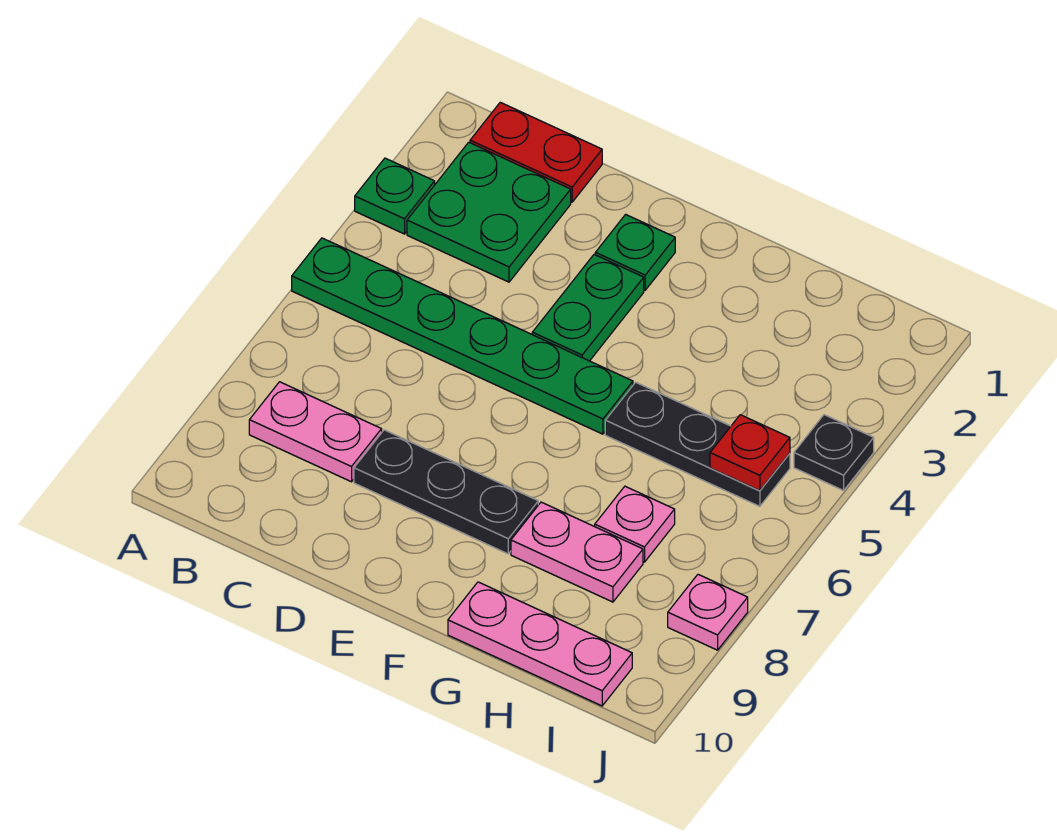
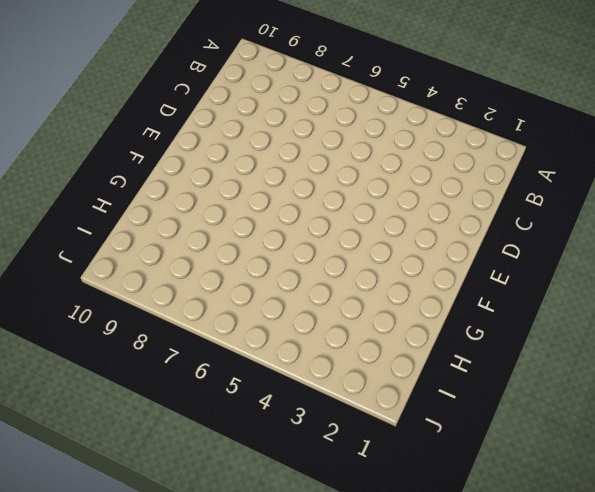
none -> green 1x1 plate [355,158,435,234]
none -> green 1x6 plate [292,238,633,434]
none -> red 1x2 plate [470,102,602,202]

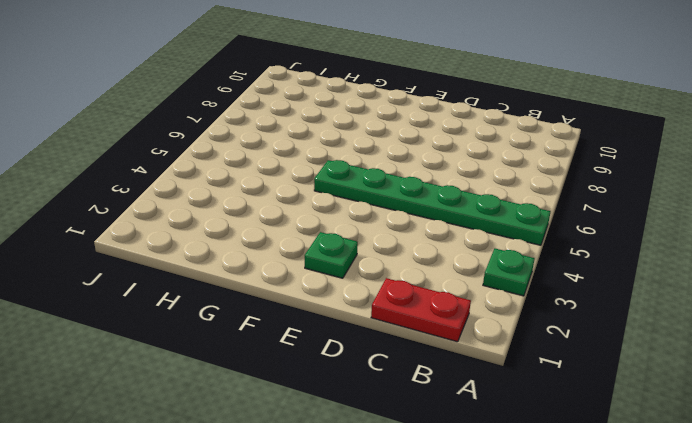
none -> green 2x2 plate [407,142,571,282]
none -> pink 1x2 plate [249,382,382,482]
none -> black 1x3 plate [354,430,538,554]

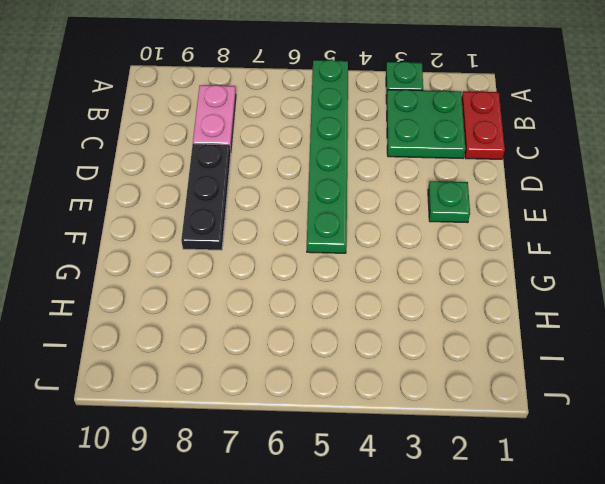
none -> green 1x2 plate [532,254,644,361]
none -> black 1x3 plate [605,382,790,506]
none -> pink 1x2 plate [511,502,643,602]

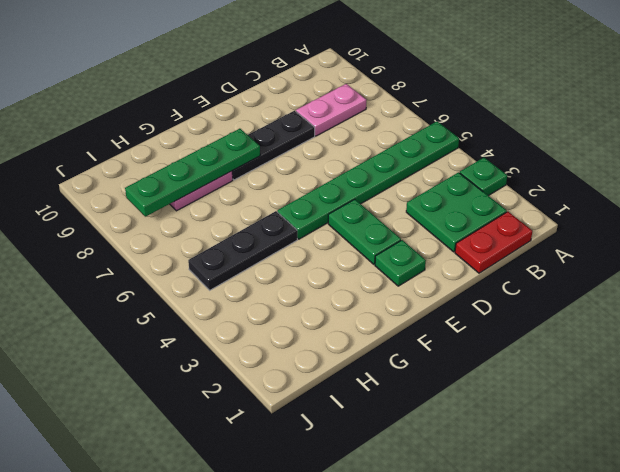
green 1x4 plate [125,129,260,217] -> none
none -> pink 1x3 plate [448,582,632,706]
none -> pink 1x1 plate [595,486,675,562]
none -> black 1x1 plate [794,415,874,490]

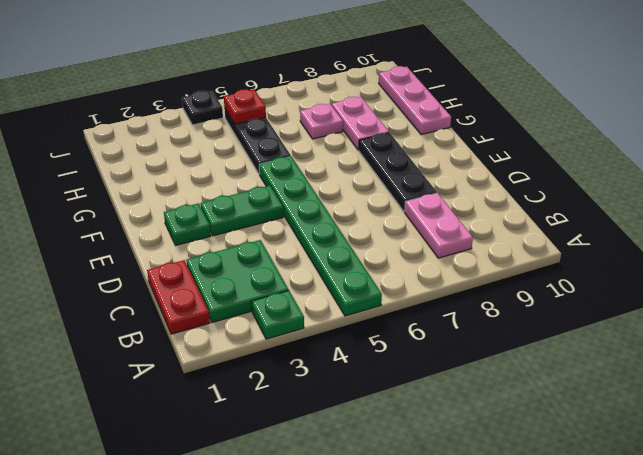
none -> pink 1x1 plate [668,574,748,650]

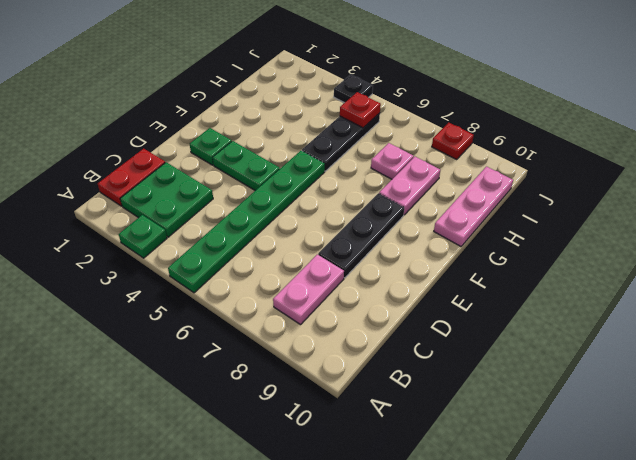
red 1x1 plate [432,123,474,160] -> pink 1x1 plate [668,574,748,650]

